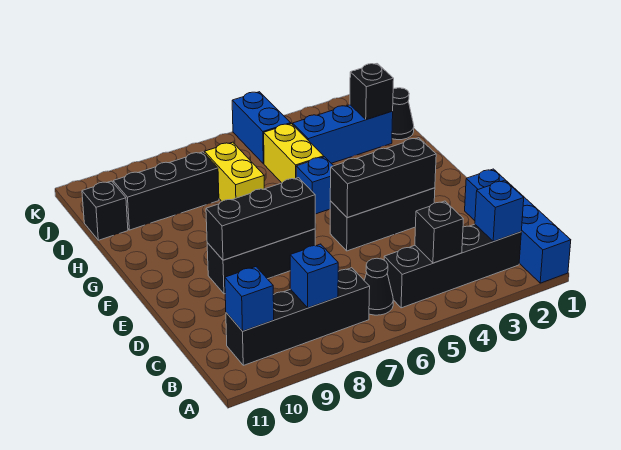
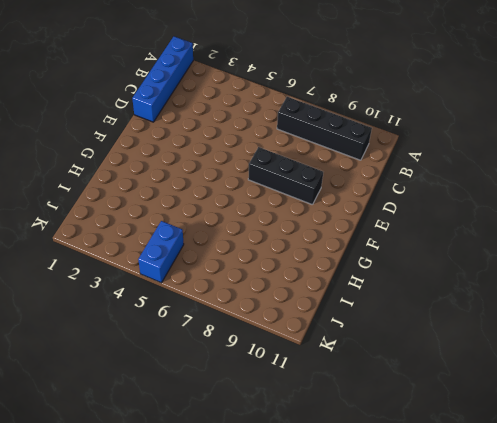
none -> black 1x4 brick [384,224,521,308]
none -> black 1x1 cone [364,258,393,315]
none -> black 1x3 brick [330,188,435,251]

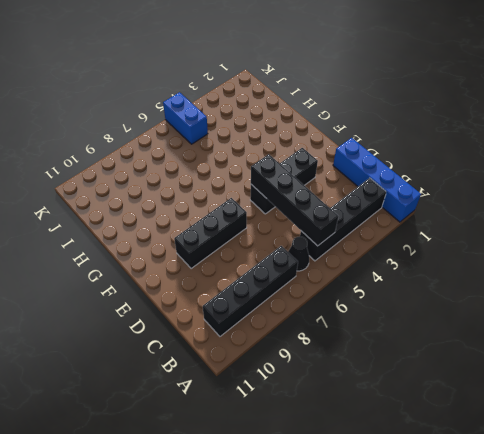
black 1x4 brick [251,154,339,246] -> black 1x3 brick [330,138,436,218]
none -> blue 1x1 brick [296,157,333,214]
none -> yellow 1x2 brick [264,124,324,183]
none -> yellow 1x2 brick [205,142,264,201]

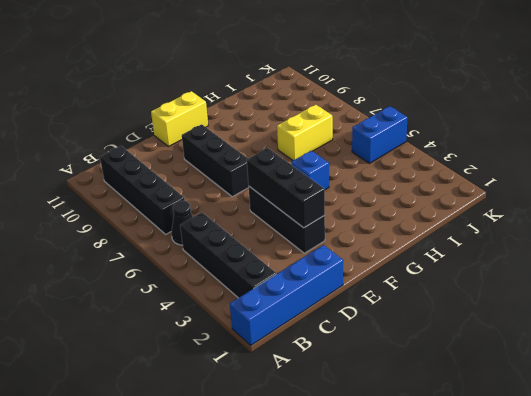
yellow 1x2 brick [151,91,208,147] -> yellow 1x2 brick moved to [264,124,324,183]
none -> black 1x1 cone [392,88,414,140]
none -> blue 1x3 brick [293,105,393,163]
none -> black 1x3 brick [113,152,219,230]

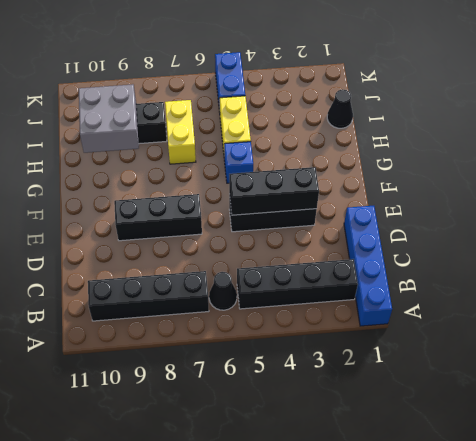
grey 2x2 brick [79,84,139,153] -> none
none -> blue 1x3 brick [293,105,393,163]
none -> black 1x1 brick [82,181,128,240]
none -> blue 1x1 brick [475,180,524,241]

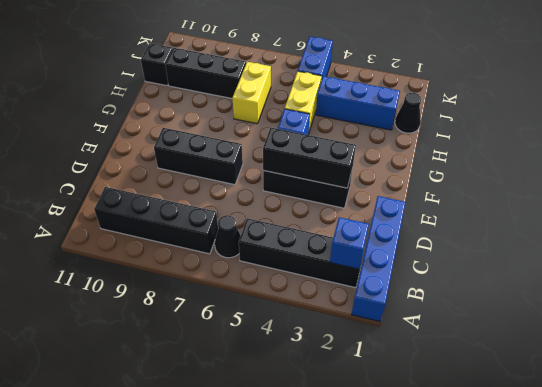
none -> black 1x1 brick [415,201,463,263]
none -> blue 1x1 brick [290,244,338,308]
none -> blue 1x1 brick [225,267,274,331]

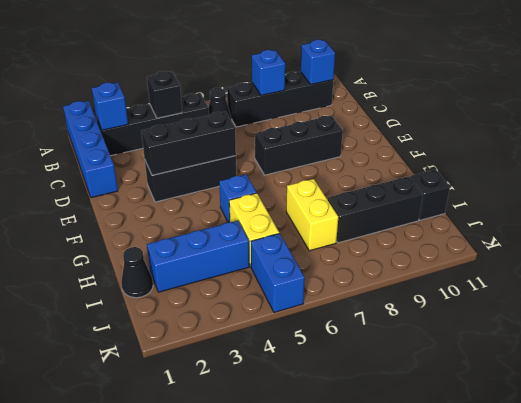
none -> black 1x3 brick [206,178,315,260]
none -> black 1x1 brick [350,64,394,120]

